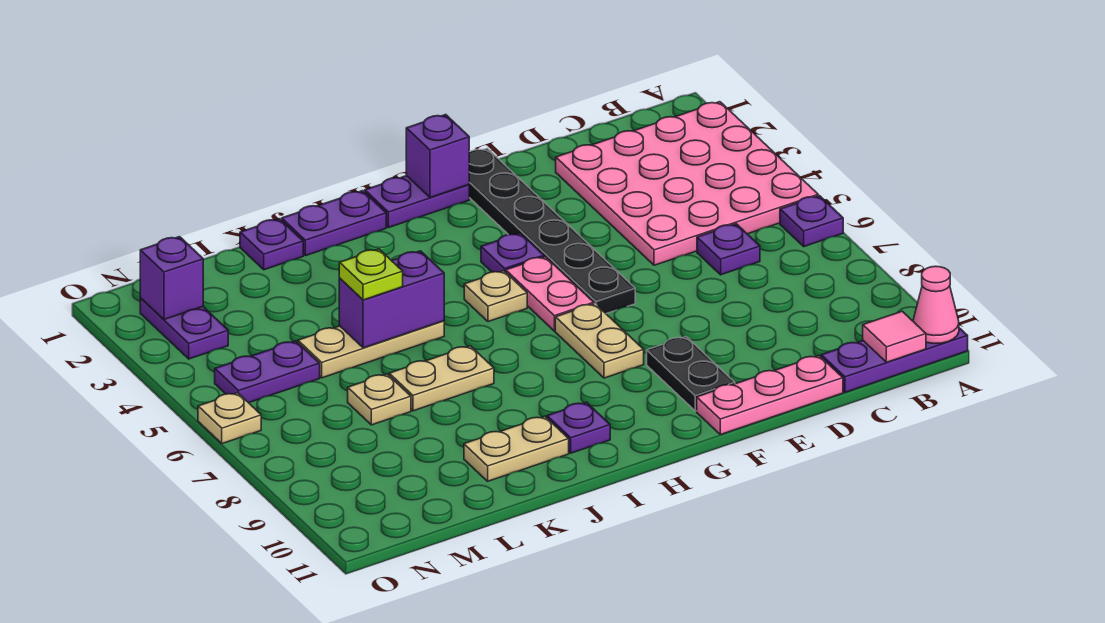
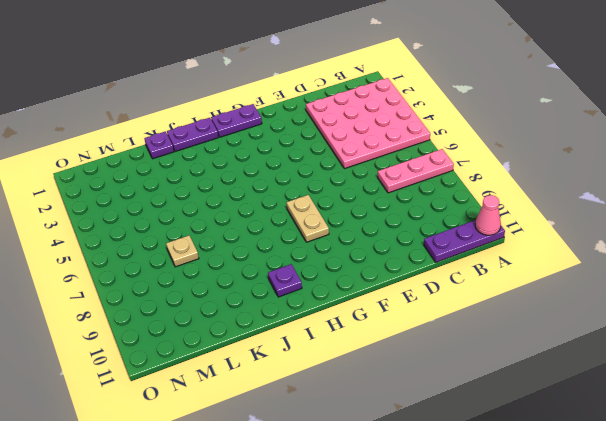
pink 1x3 plate [378,149,454,193] -> pink 1x3 plate moved to [697,356,843,435]
none -> purple 1x1 plate [780,196,843,247]
none -> purple 1x1 plate [697,224,760,275]
none -> black 1x6 plate [469,148,635,314]

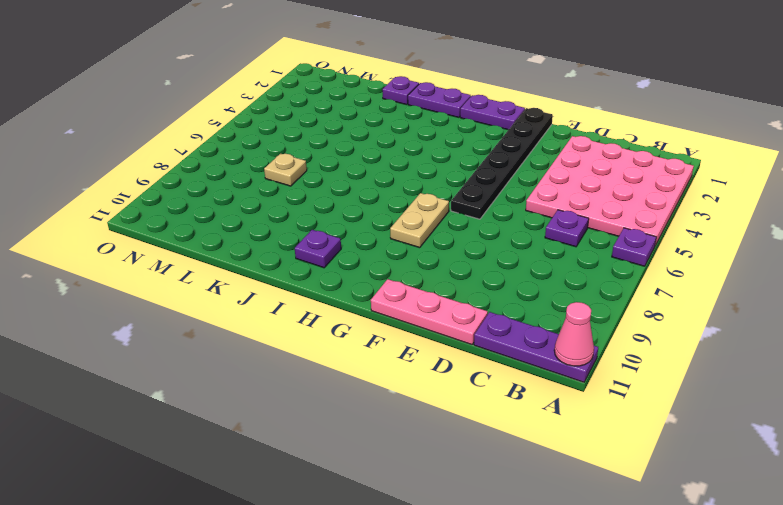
none -> black 1x2 plate [647,337,735,411]
none -> purple 1x1 plate [481,233,544,272]
none -> pink 1x2 plate [506,257,594,331]

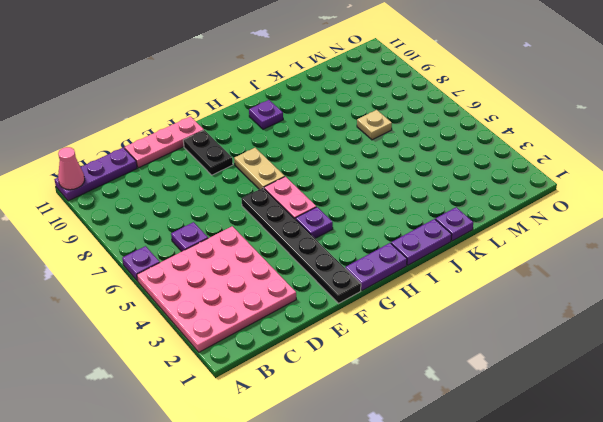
none -> tan 1x1 plate [464,271,527,322]
none -> tan 1x3 plate [298,321,444,378]
none -> tan 1x2 plate [389,346,494,411]

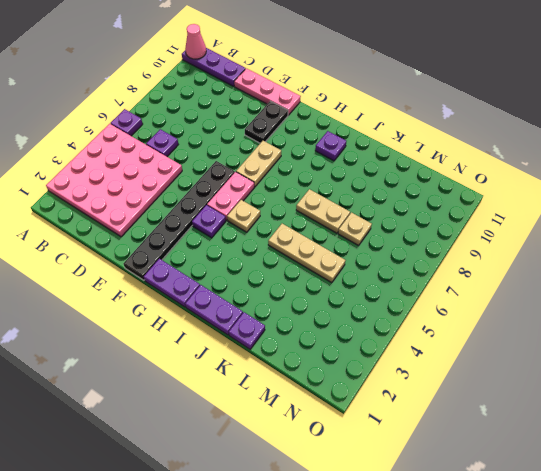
none -> tan 1x2 plate [464,416,569,481]
none -> purple 1x2 plate [215,341,320,403]
none -> purple 1x2 plate [140,298,228,359]

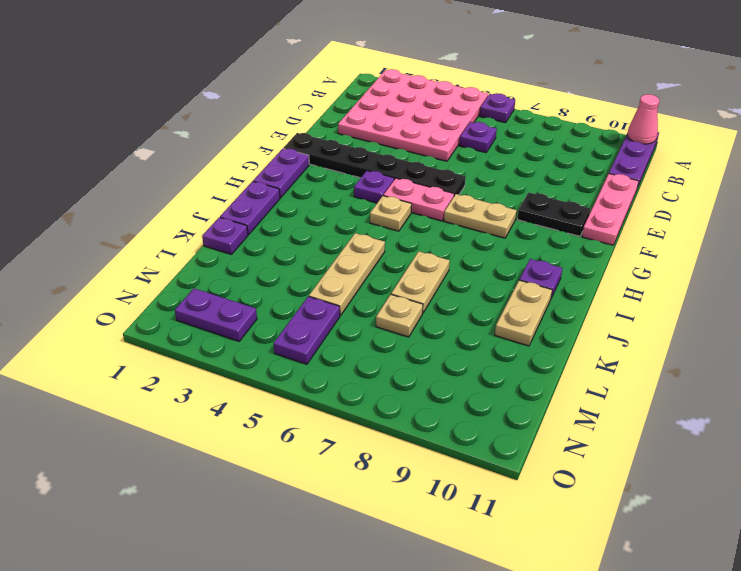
none -> tan 1x1 plate [198,393,261,444]
none -> pink 1x1 tile [863,311,926,362]
none -> purple 1x1 brick [406,115,469,197]

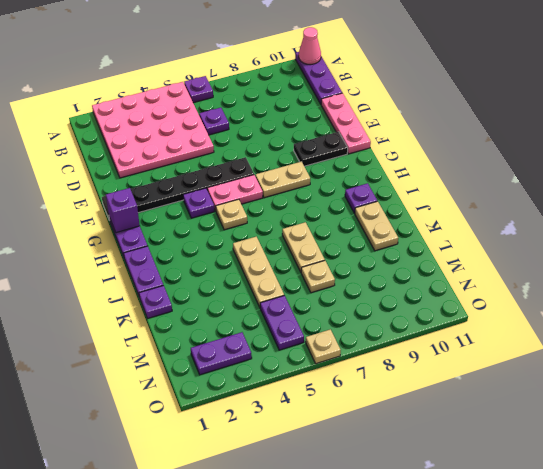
none -> pink 1x1 tile [863,311,926,362]
none -> purple 1x2 brick [339,251,444,348]
none -> purple 1x1 brick [140,237,203,320]

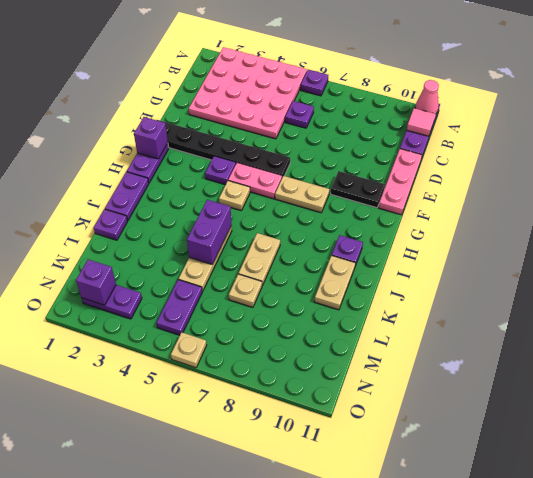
none -> lime 1x1 plate [339,249,403,300]

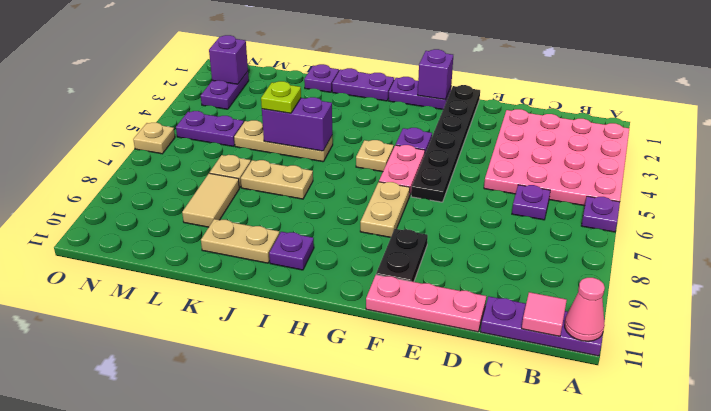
tan 1x2 tile [182,173,239,227] -> none

